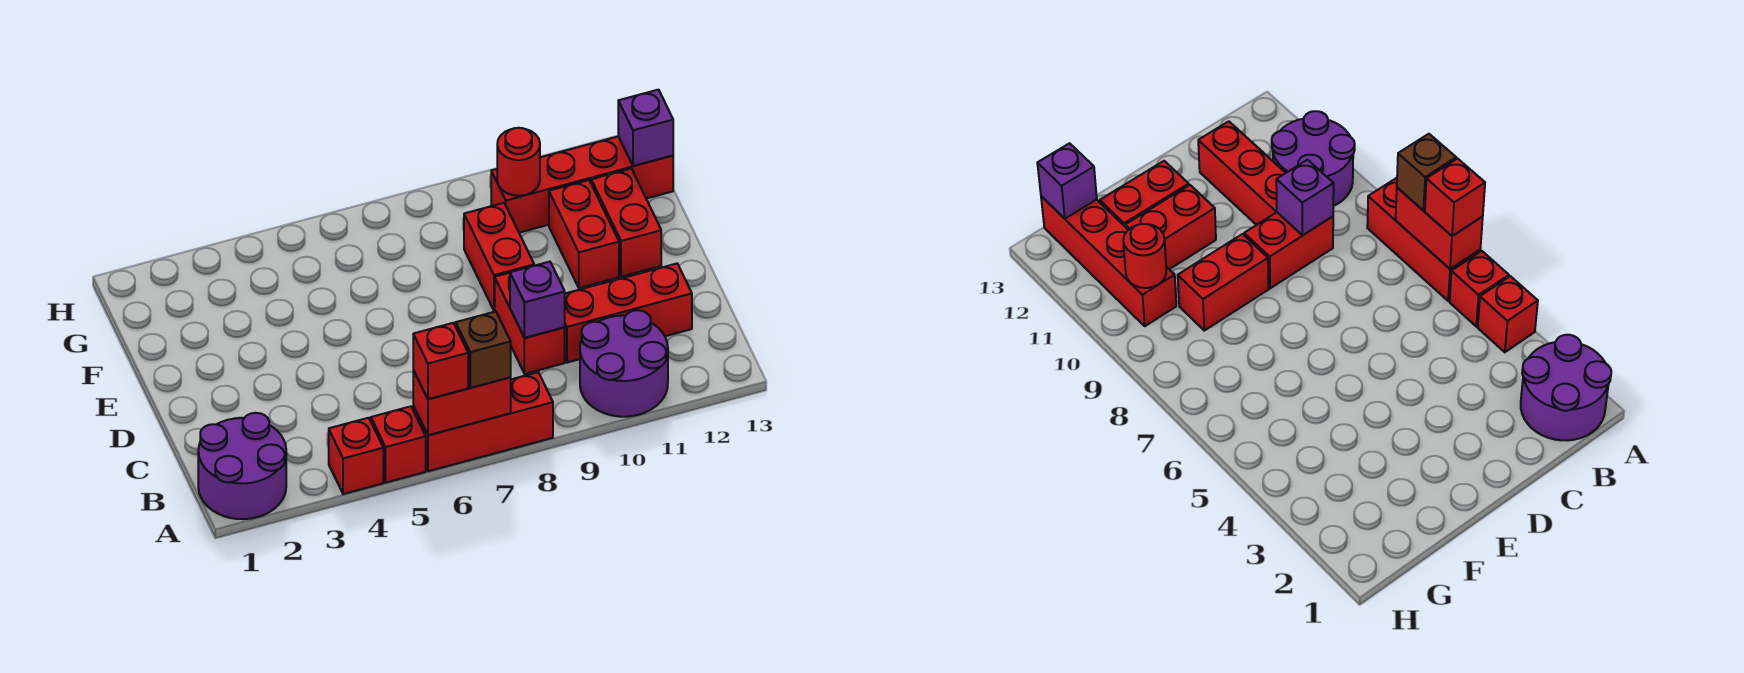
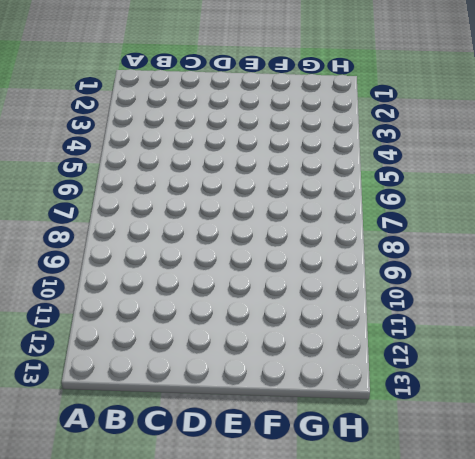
none -> purple 2x2 round brick [198,413,286,519]
none -> red 1x1 brick [329,418,383,494]
none -> red 1x1 brick [371,406,426,483]

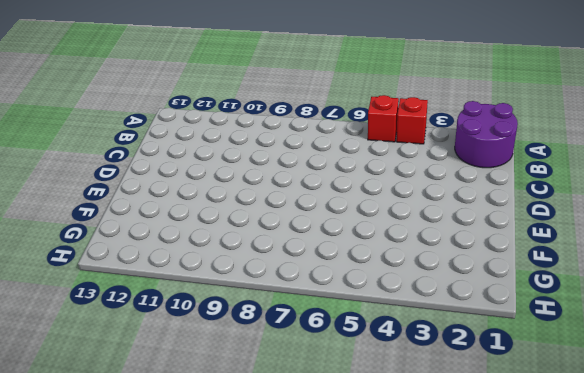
none -> red 1x3 brick [413,372,553,471]
none -> purple 2x2 round brick [580,310,668,417]
none -> red 1x2 brick [495,273,565,374]

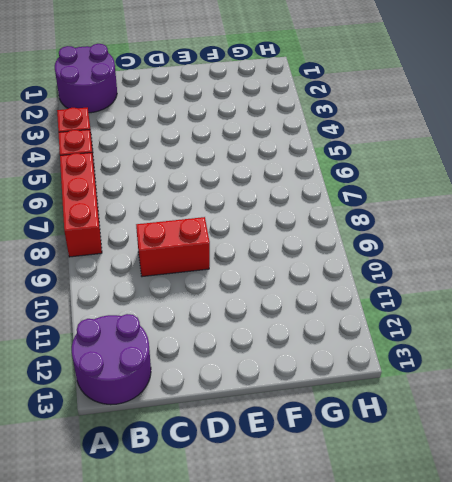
purple 2x2 round brick [72,314,151,405] -> purple 2x2 round brick moved to [580,310,668,417]
none -> red 1x3 brick [564,264,692,363]
none -> red 1x2 brick [464,203,534,311]
none -> red 1x2 brick [549,180,619,288]

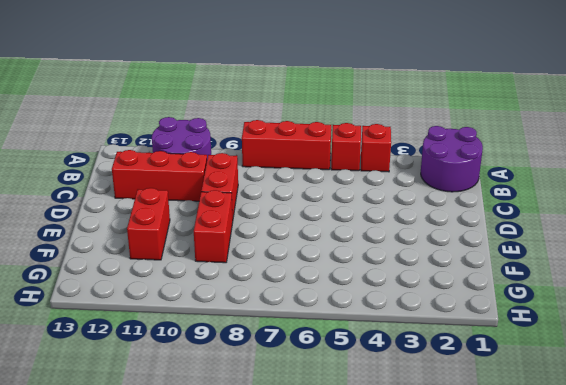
none -> red 1x2 brick [591,169,661,277]
none -> red 1x4 brick [491,136,673,233]
none -> red 1x2 brick [413,370,511,435]

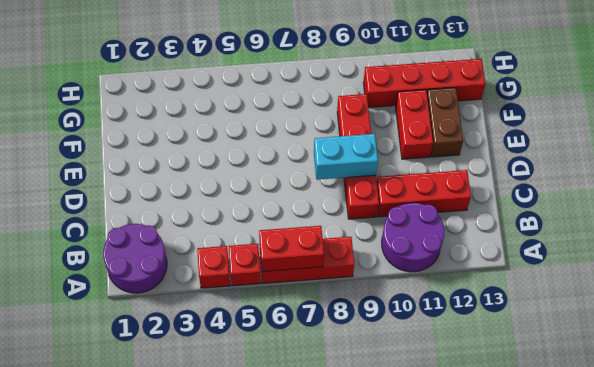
cyan 1x2 brick [314,134,378,180] -> none
brown 1x2 brick [427,88,463,157] -> red 1x2 brick [591,169,661,277]
none -> purple 1x1 brick [510,262,565,338]
none -> red 1x1 round brick [497,128,540,196]
none -> purple 1x1 brick [618,90,673,166]

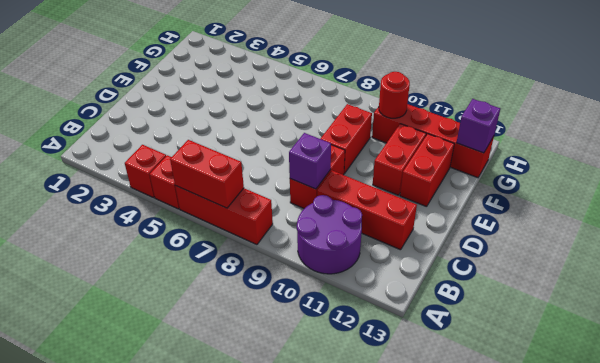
none -> purple 2x2 round brick [198,413,286,519]
none -> red 1x1 brick [413,323,468,399]
none -> brown 1x1 brick [456,311,511,388]

